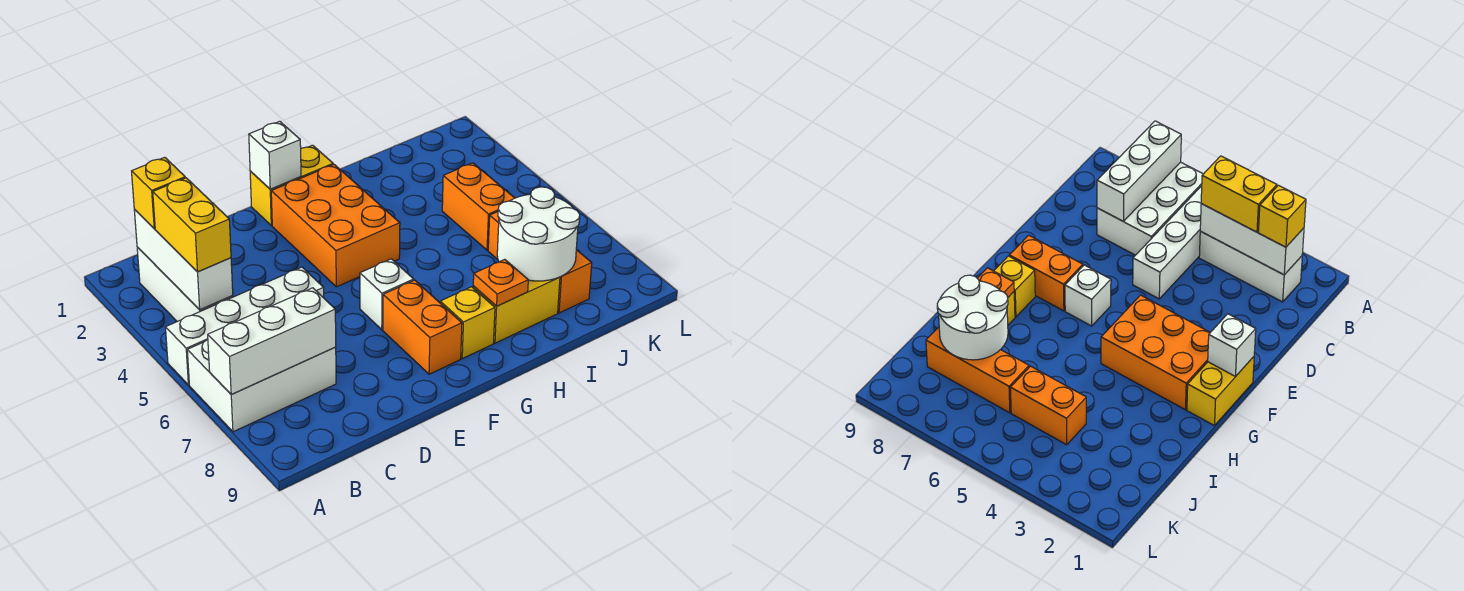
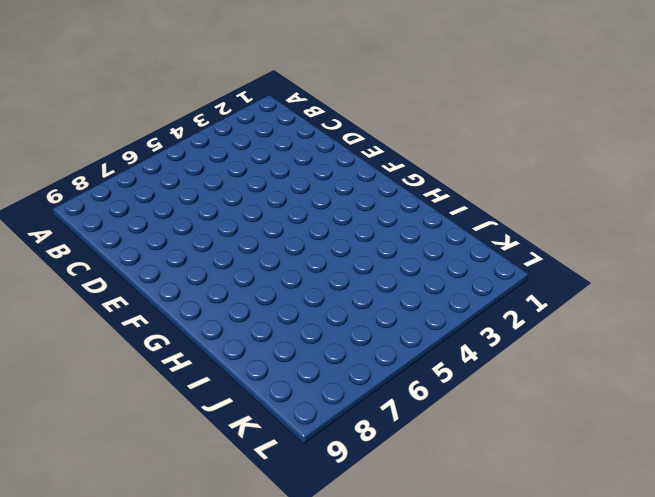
none -> white 1x4 brick [166,267,324,385]
none -> white 2x3 brick [187,339,336,432]
none -> white 1x3 brick [137,247,233,322]

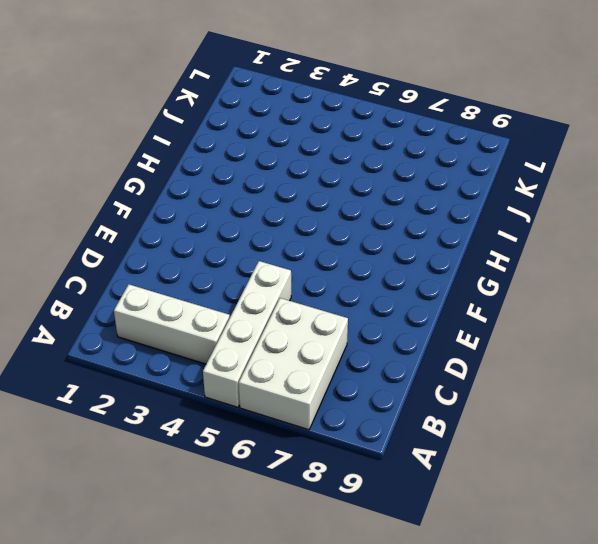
none -> yellow 1x2 brick [250,145,333,226]
none -> orange 2x3 brick [271,164,400,287]
none -> white 1x1 brick [360,259,414,330]

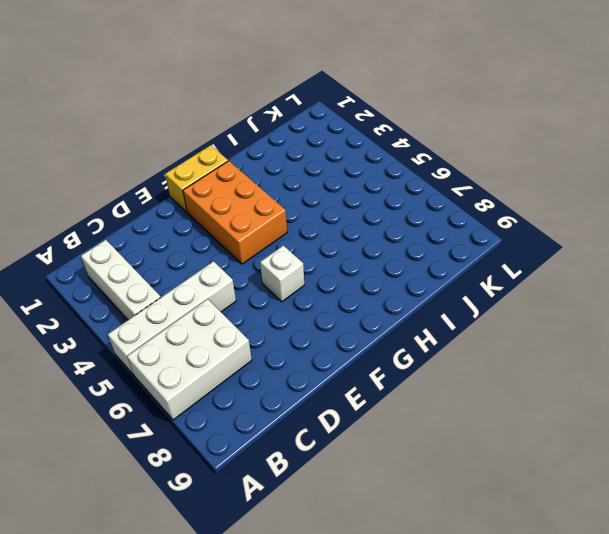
none -> orange 1x2 brick [383,280,462,374]
none -> yellow 1x1 brick [440,287,495,359]
none -> yellow 1x2 brick [473,277,560,343]

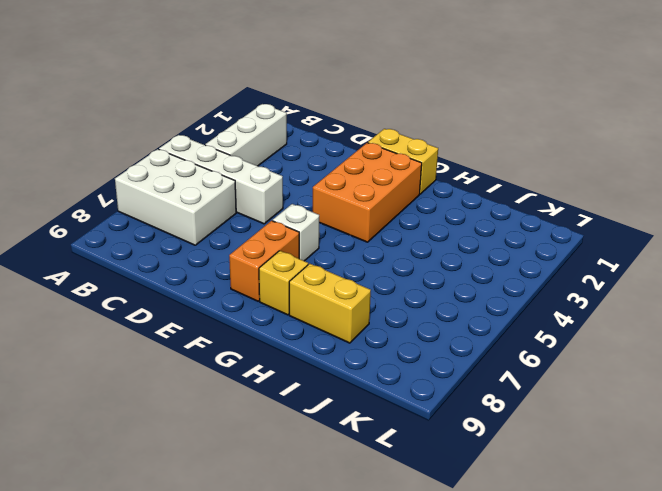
none -> orange 1x2 brick [442,163,514,250]
none -> orange 1x3 brick [488,212,592,313]
none -> white 1x3 brick [208,288,336,395]

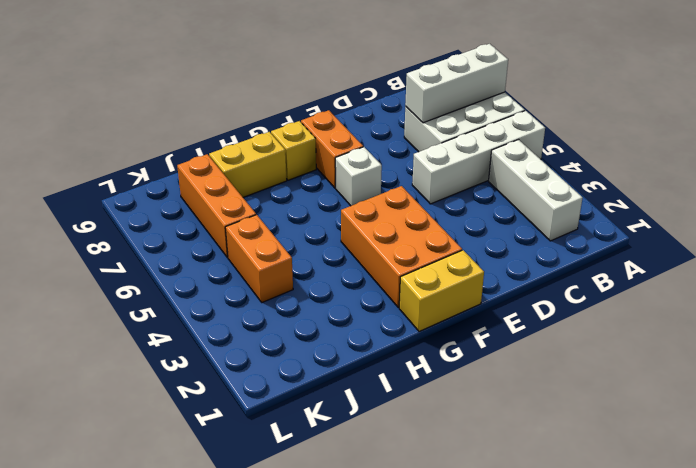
none -> white 1x3 brick [134,210,233,310]
none -> white 1x1 brick [249,121,301,189]
none -> orange 1x1 plate [473,259,528,306]

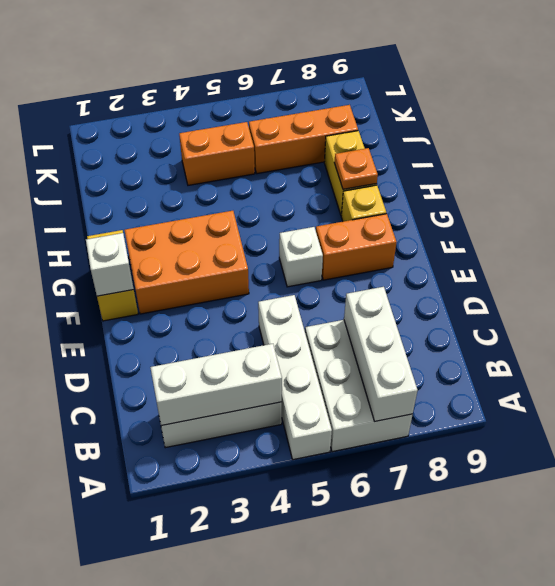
none -> white 2x2 round brick [497,187,580,281]
none -> yellow 1x1 brick [132,157,185,229]
none -> yellow 1x2 brick [153,178,231,272]

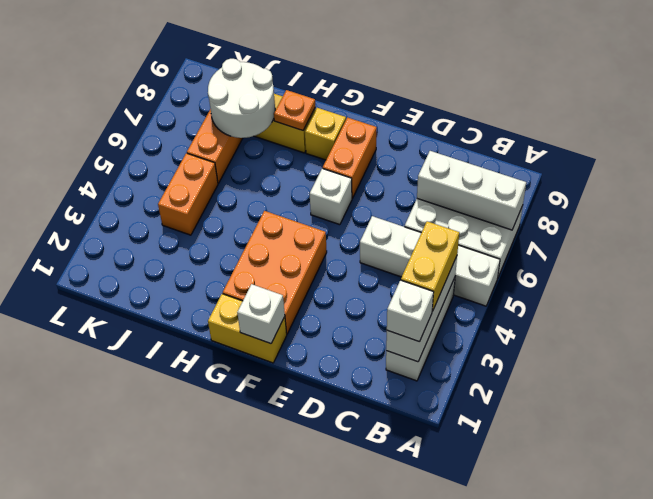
white 1x1 brick [387,280,434,342] -> yellow 1x1 brick [132,157,185,229]

